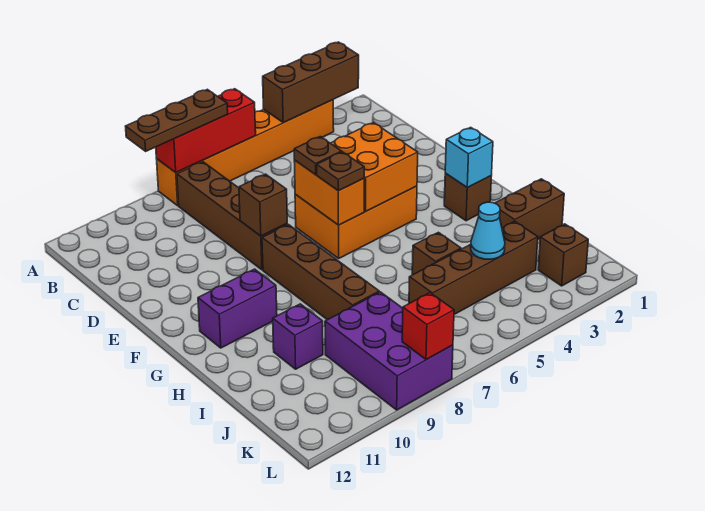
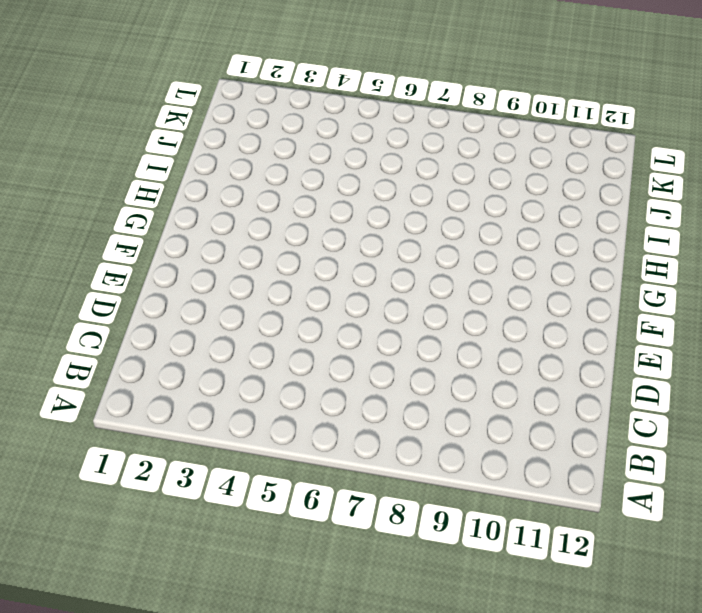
none -> orange 1x6 brick [157,100,334,206]
none -> brown 1x4 brick [177,162,287,270]
none -> orange 2x3 brick [295,186,417,258]

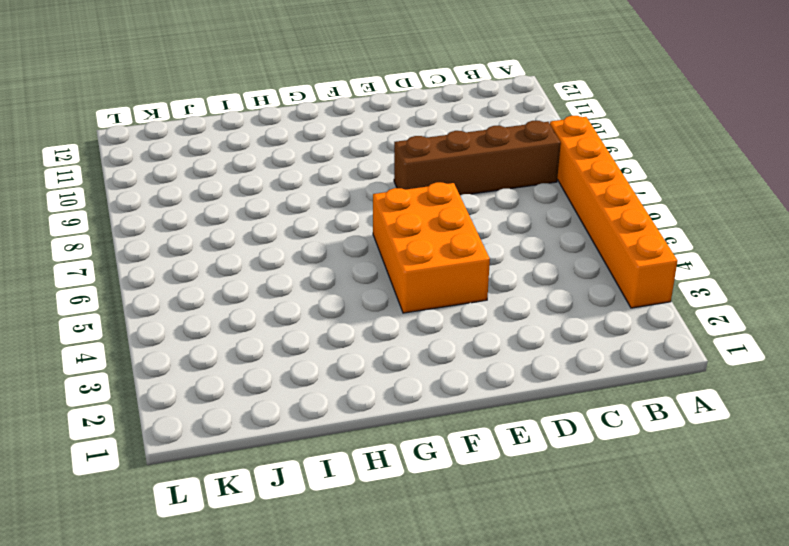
none -> brown 1x4 brick [262,225,379,320]
none -> brown 1x1 brick [444,173,491,221]
none -> purple 1x2 brick [198,269,277,348]

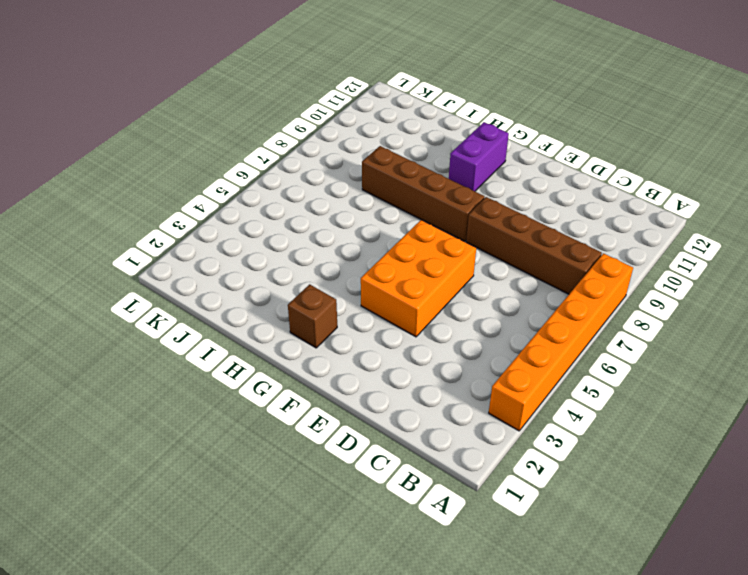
none -> brown 1x2 brick [495,179,564,239]
none -> brown 1x1 brick [412,232,461,275]
none -> purple 1x1 brick [273,304,323,369]

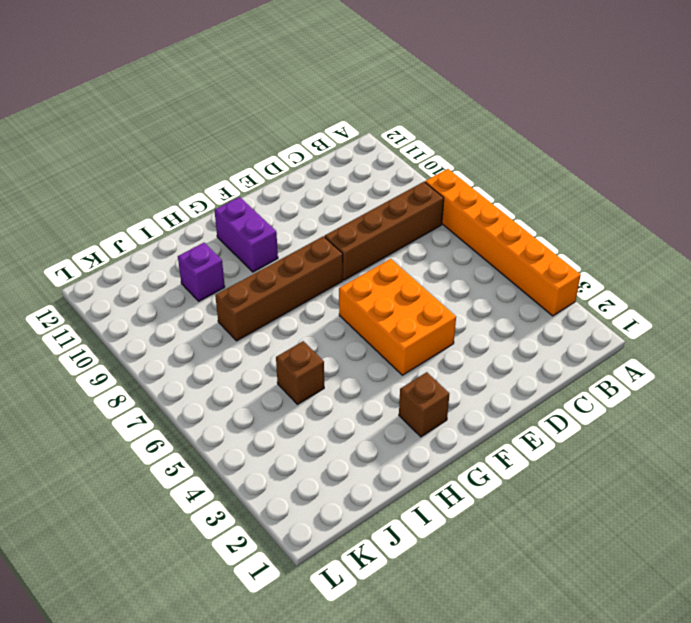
none -> brown 1x2 brick [495,179,564,239]
none -> brown 1x4 brick [409,221,538,314]
none -> purple 2x3 brick [325,292,453,410]

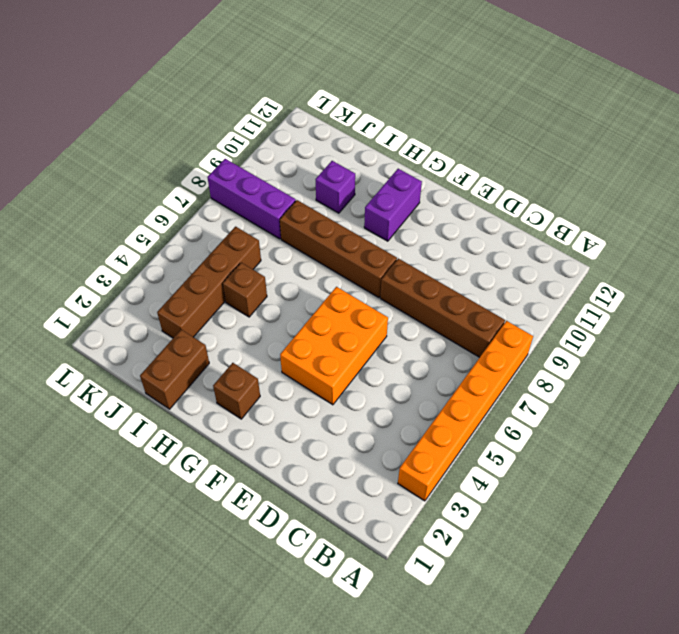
purple 1x3 brick [207,159,296,239] -> purple 2x3 brick [325,292,453,410]
none -> brown 1x1 brick [538,224,588,286]
none -> brown 1x3 brick [263,42,359,123]
none -> red 1x3 brick [156,89,256,173]

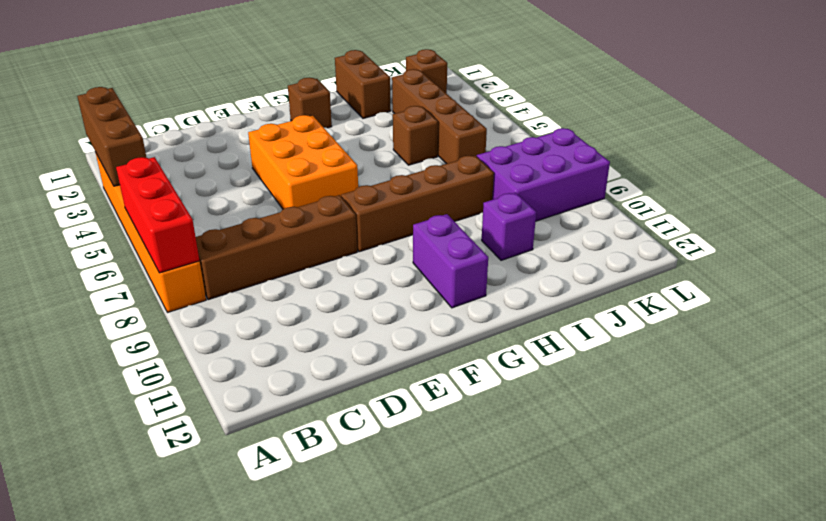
none -> orange 2x2 brick [331,123,418,211]
none -> orange 1x2 brick [294,160,364,225]
none -> brown 1x1 brick [239,174,287,236]

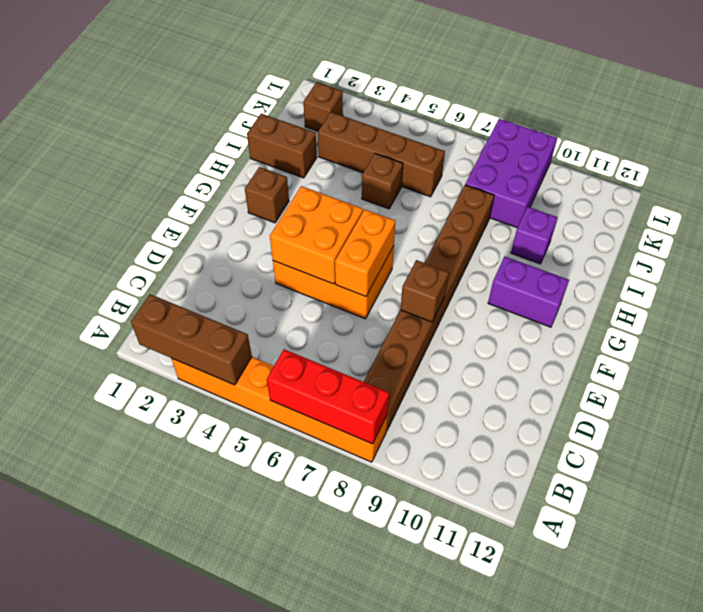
none -> cyan 1x1 brick [445,127,493,188]
none -> cyan 1x1 cone [471,202,505,259]
none -> red 1x1 brick [402,293,454,360]

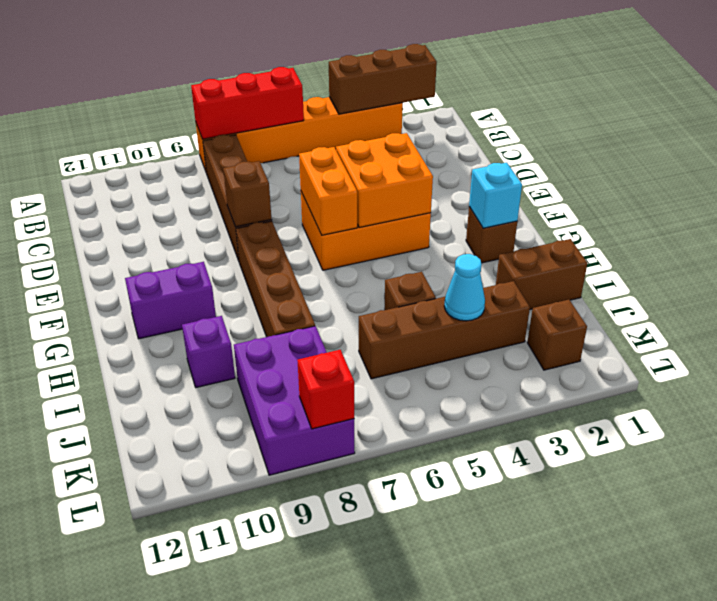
none -> brown 1x3 plate [125,89,228,151]
none -> brown 1x1 plate [294,137,342,174]
none -> brown 1x1 plate [317,152,364,191]

